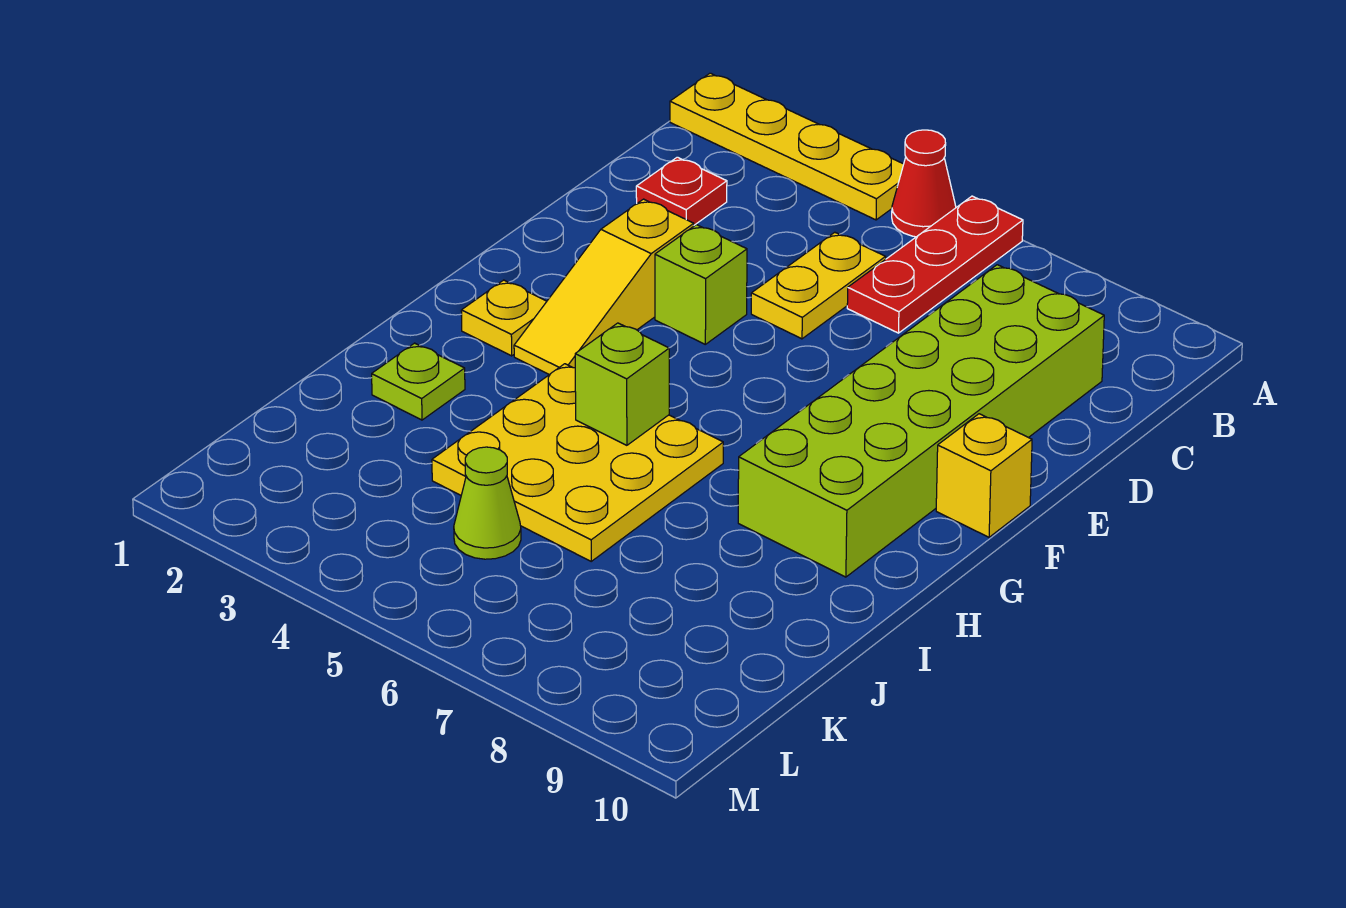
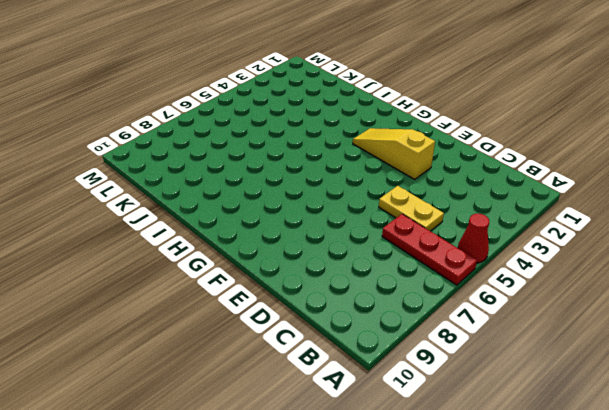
none -> yellow 1x4 plate [670,73,904,220]
none -> red 1x1 plate [636,157,727,225]
none -> lime 2x6 brick [738,265,1104,577]

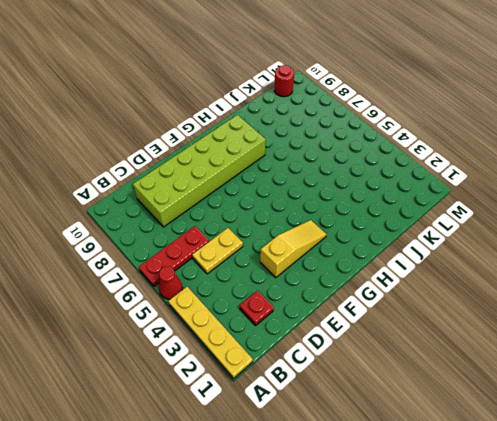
red 1x1 round brick [274,65,294,97] -> none
none -> lime 1x1 brick [655,225,747,344]
none -> yellow 1x1 brick [936,414,1032,537]
none -> yellow 1x1 plate [461,280,547,356]

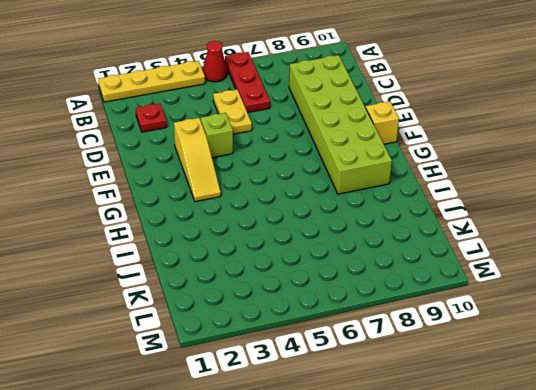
none -> yellow 1x1 plate [461,280,547,356]
none -> yellow 3x3 plate [432,364,723,561]
none -> lime 1x1 plate [372,343,465,420]

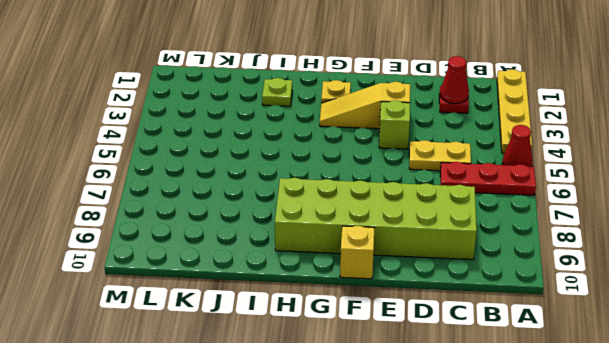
red 1x1 cone [440,56,469,104] -> none
none -> yellow 3x3 plate [432,364,723,561]
none -> lime 1x1 cone [454,447,521,559]
none -> lime 1x1 brick [575,323,669,445]

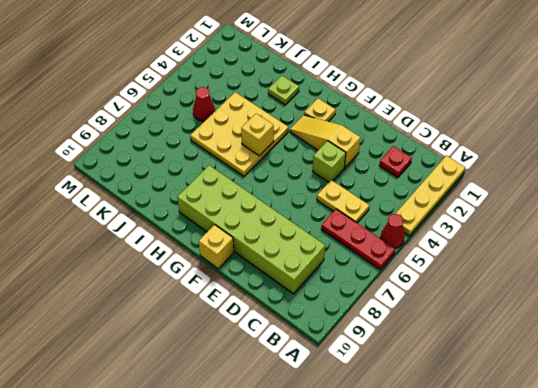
yellow 1x1 brick [241,114,274,156] -> lime 1x1 brick [575,323,669,445]
red 1x1 cone [193,87,215,121] -> lime 1x1 cone [454,447,521,559]

